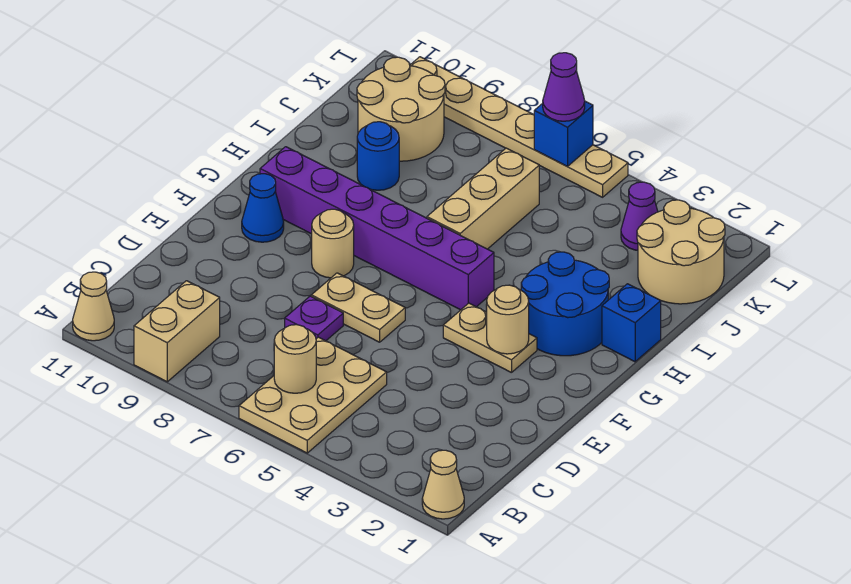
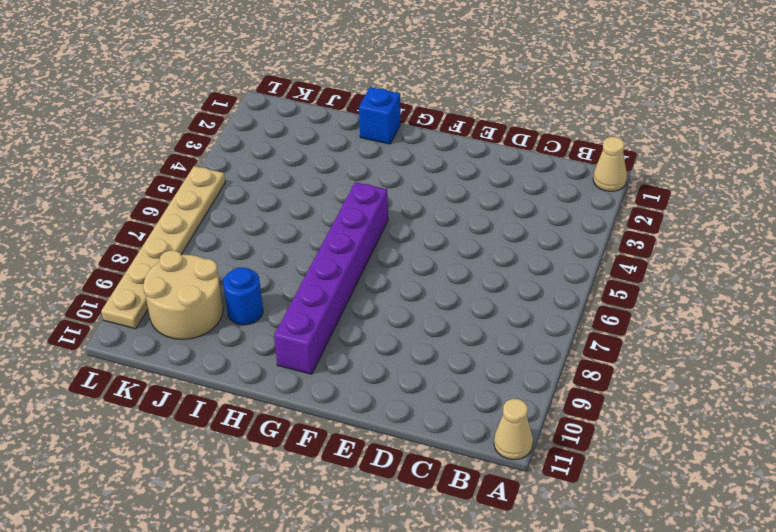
none -> tan 2x3 plate [239,337,387,453]
none -> tan 1x2 brick [134,281,220,382]
none -> purple 1x1 plate [285,296,343,341]

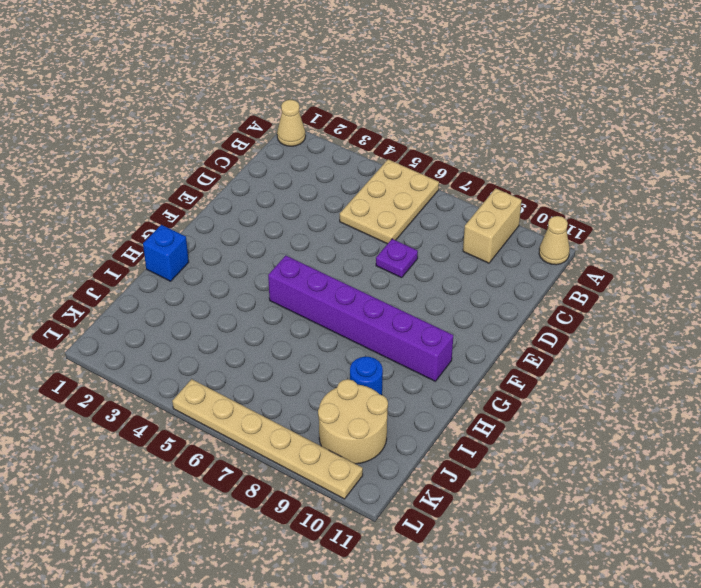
none -> tan 1x2 plate [311,273,405,342]
none -> tan 1x2 plate [443,303,537,373]
none -> tan 1x1 round brick [312,209,354,278]

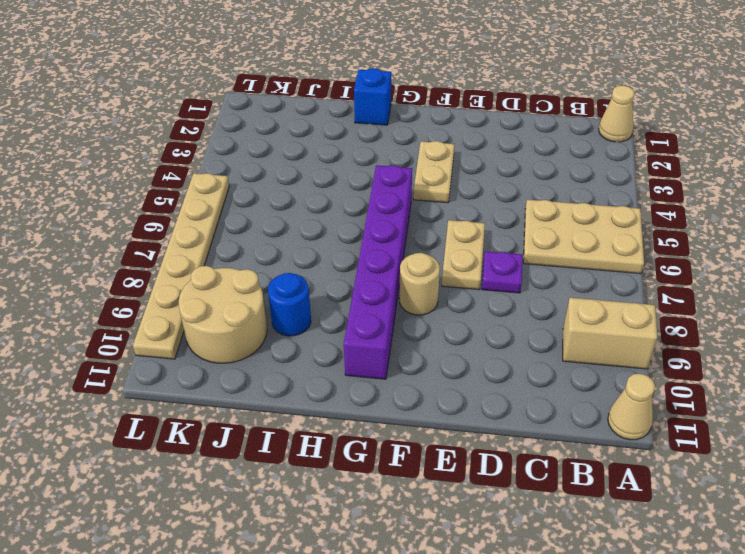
none -> blue 1x1 cone [242,174,284,242]
none -> blue 2x2 round brick [521,252,609,356]
none -> tan 1x3 brick [427,148,539,249]

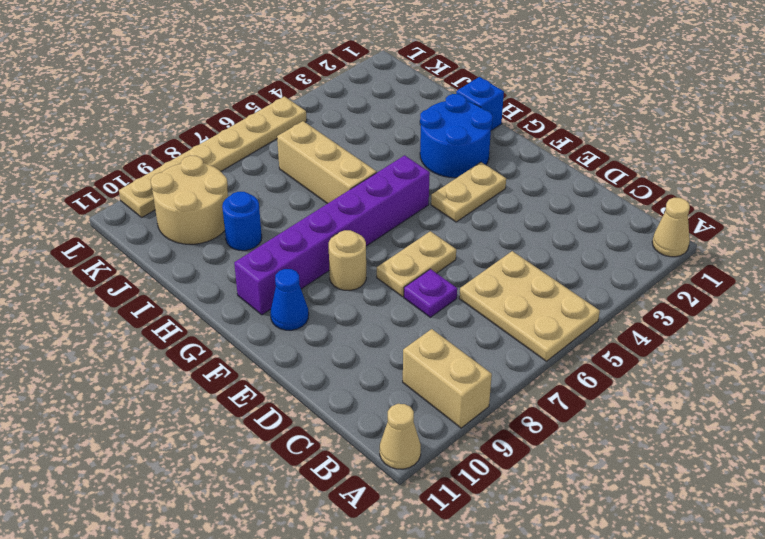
none -> tan 2x2 round brick [637,200,725,304]
none -> purple 1x1 cone [621,182,658,250]
none -> tan 1x1 round brick [274,325,316,393]

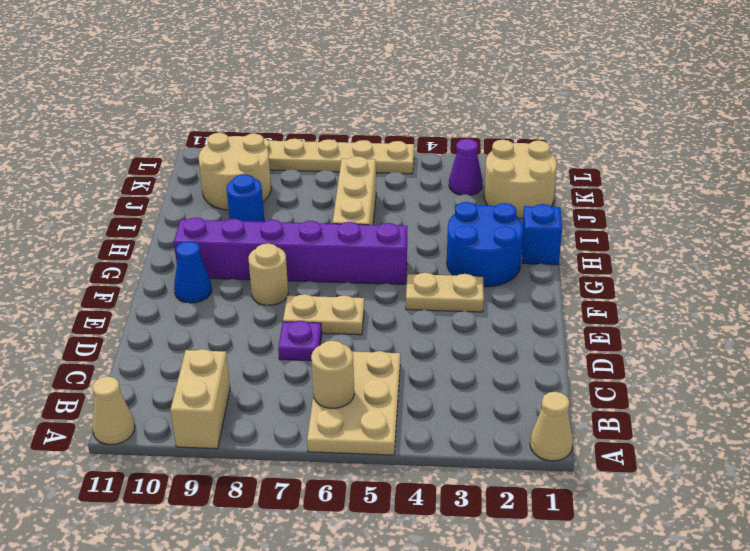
none -> tan 1x1 round brick [487,285,529,354]
none -> blue 1x1 brick [534,101,593,166]
none -> purple 1x1 cone [543,53,585,121]

